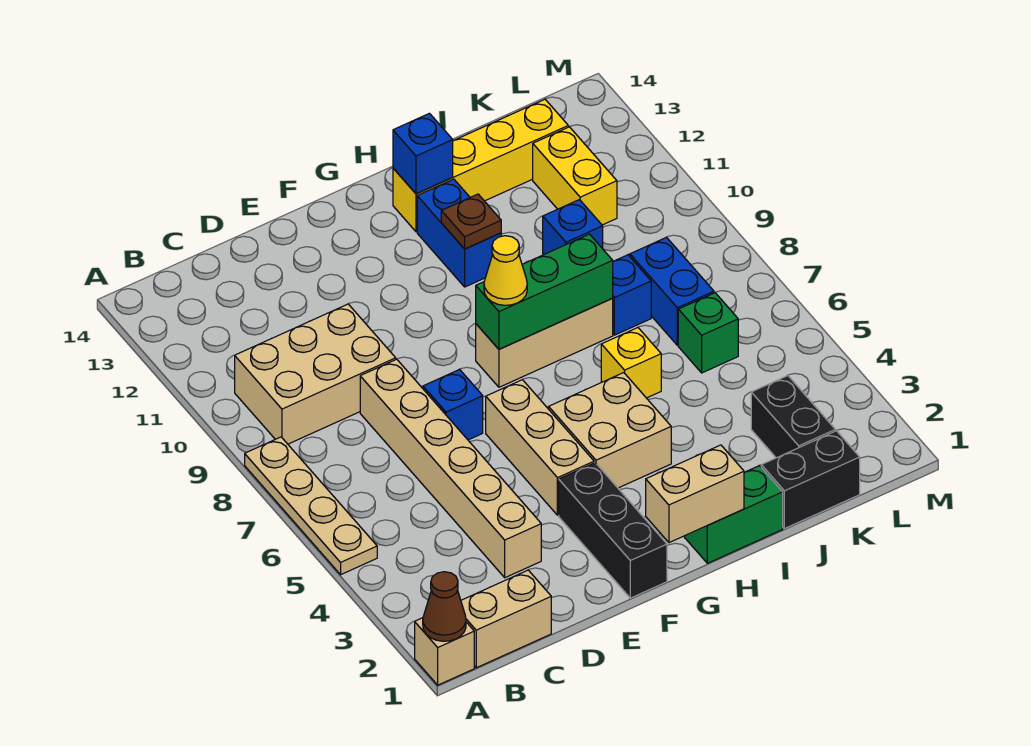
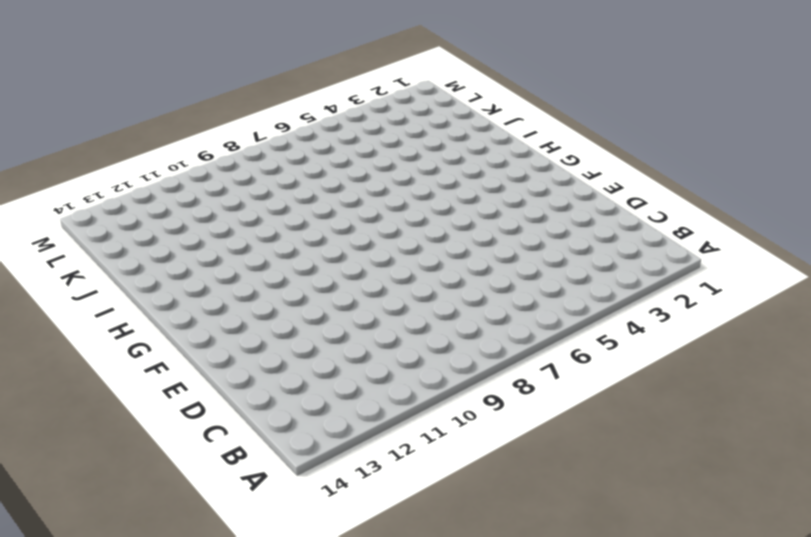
none -> tan 1x1 brick [415,618,474,685]
none -> tan 1x4 plate [245,437,377,575]
none -> tan 1x2 brick [461,570,551,668]

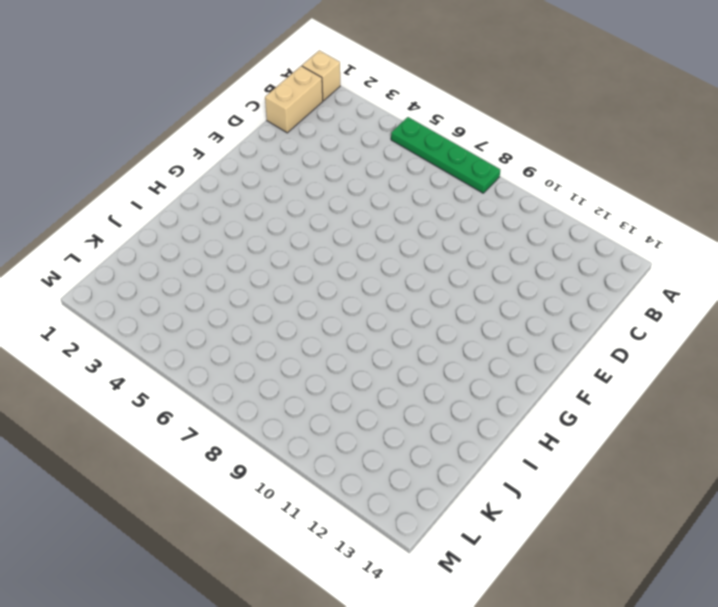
green 1x4 plate [391,117,500,193] -> tan 1x4 plate [245,437,377,575]
none -> tan 2x3 brick [235,304,396,444]
none -> tan 1x6 brick [360,359,541,578]
none -> blue 1x1 brick [423,369,483,440]

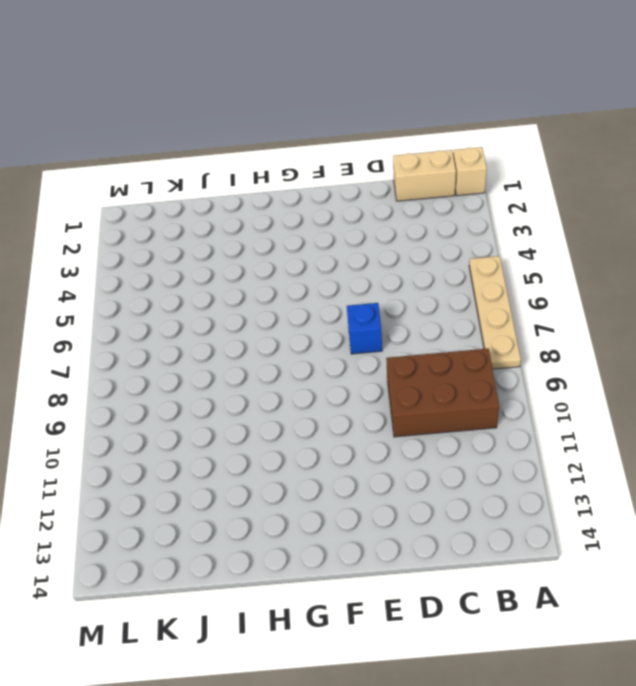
brown 2x3 brick [386,349,499,437] -> tan 2x3 brick [235,304,396,444]
none -> tan 1x6 brick [360,359,541,578]
none -> black 1x3 brick [559,463,667,598]
none -> tan 1x3 brick [486,380,594,515]

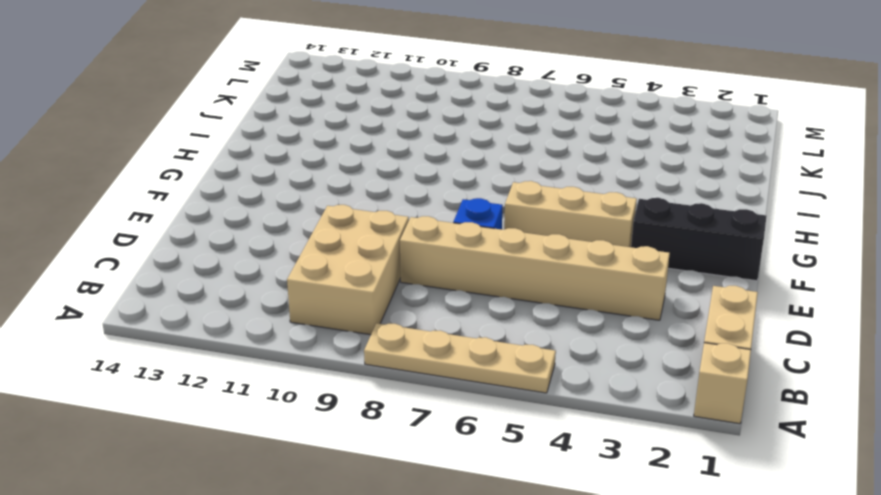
none -> tan 2x2 brick [549,373,671,488]
none -> tan 1x3 brick [476,299,613,387]
none -> green 1x2 brick [684,466,783,563]

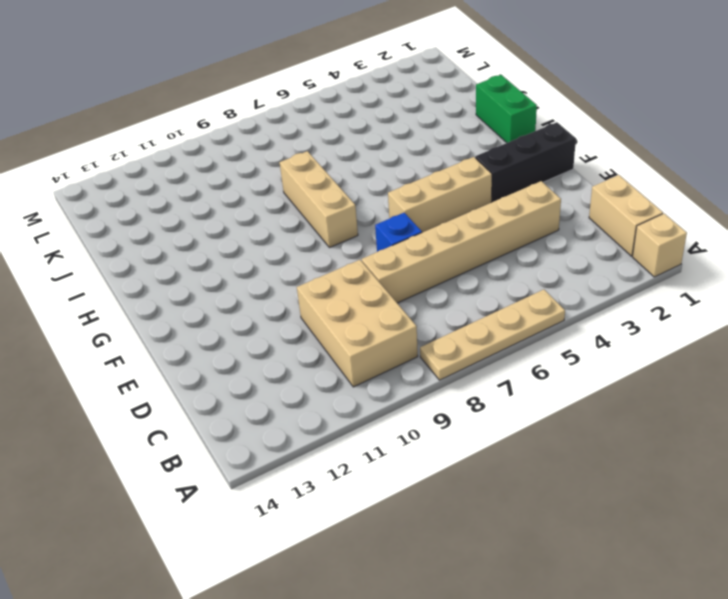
none -> tan 2x2 brick [549,373,671,488]
none -> blue 1x2 brick [417,179,501,287]
none -> yellow 1x4 brick [393,99,568,232]

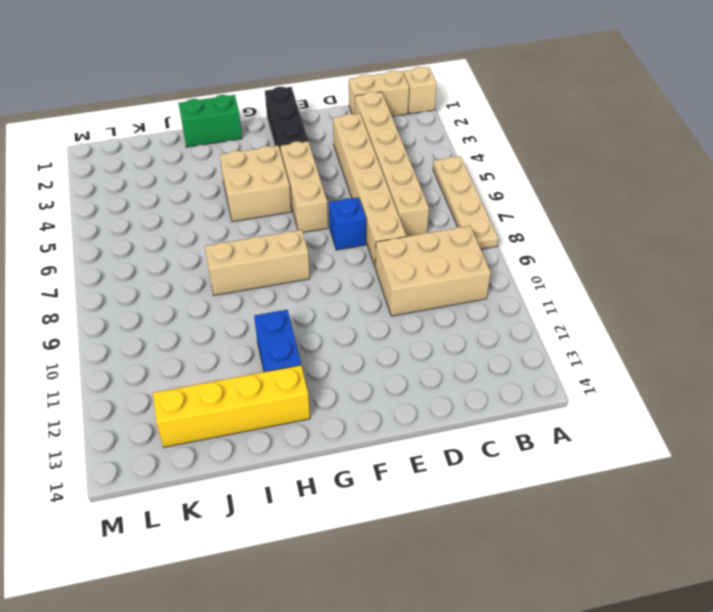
tan 1x6 brick [355,92,429,237] -> none
none -> yellow 1x1 brick [601,328,661,398]
none -> black 1x2 brick [761,431,860,529]
none -> blue 1x1 brick [612,255,651,335]

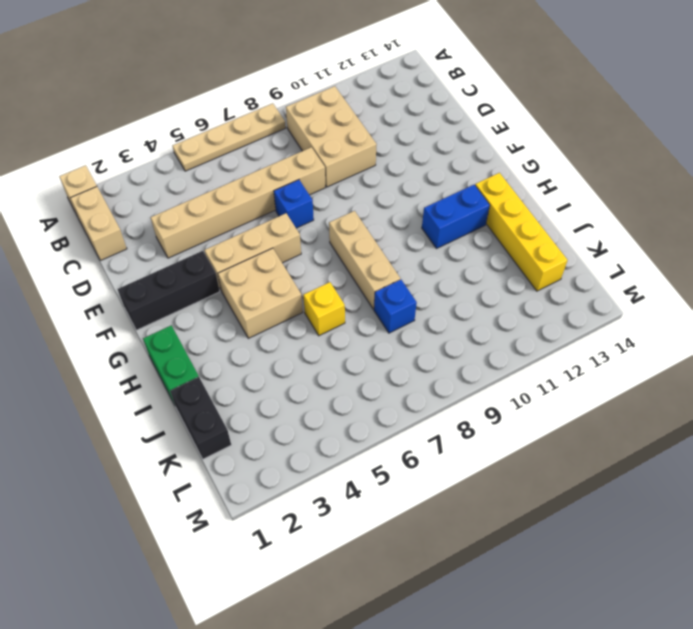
none -> blue 1x1 brick [543,200,603,255]
none -> black 1x2 brick [751,376,835,458]
none -> green 1x1 brick [678,293,738,373]

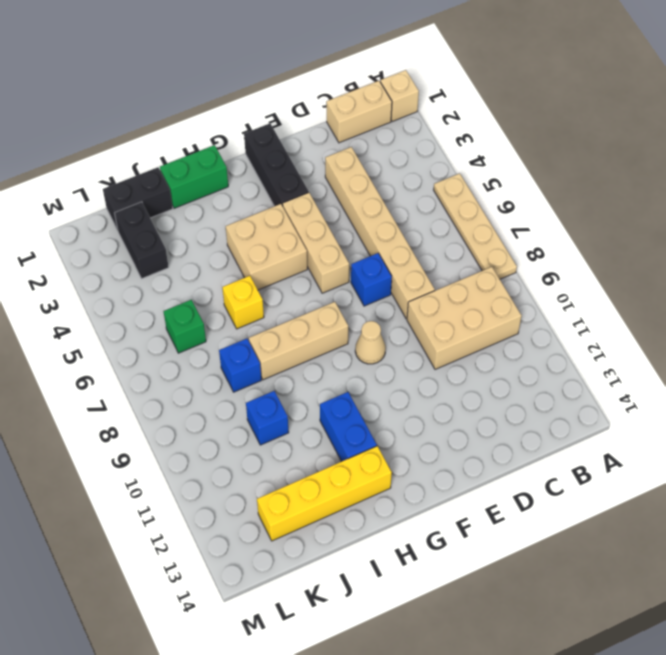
tan 1x1 cone [355,321,386,364] -> none
none -> blue 1x2 brick [630,237,714,345]
none -> yellow 1x2 brick [533,127,617,225]
none -> brown 1x1 cone [423,572,466,641]

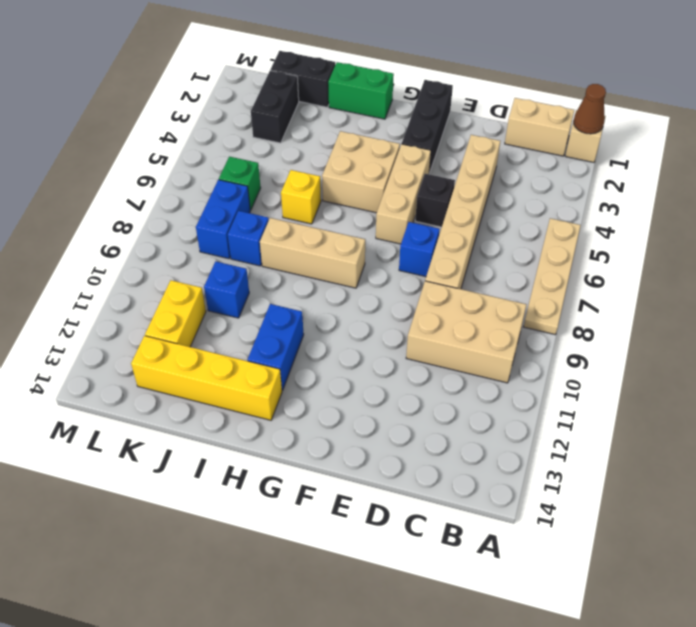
black 1x1 brick [415,174,455,227] -> none
none -> tan 1x2 brick [646,445,744,543]
none -> green 1x3 brick [476,234,613,349]
none -> brown 1x1 plate [441,194,501,249]

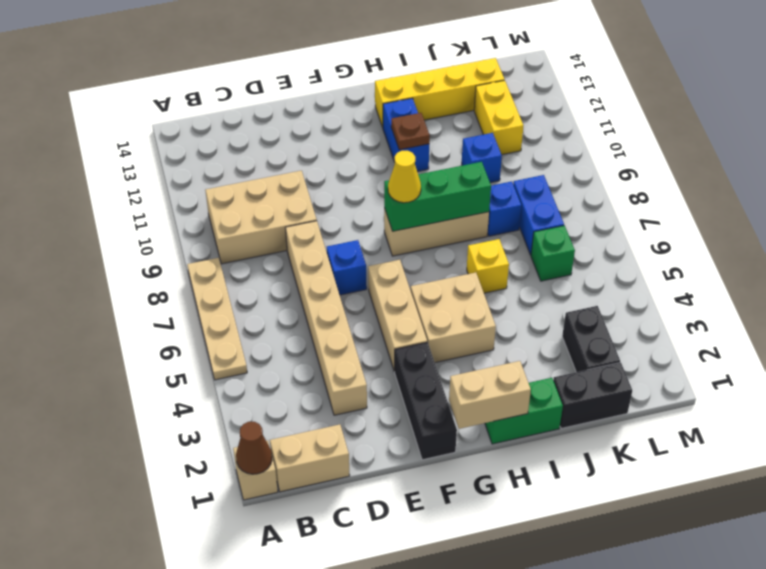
none -> blue 1x1 brick [393,113,453,194]

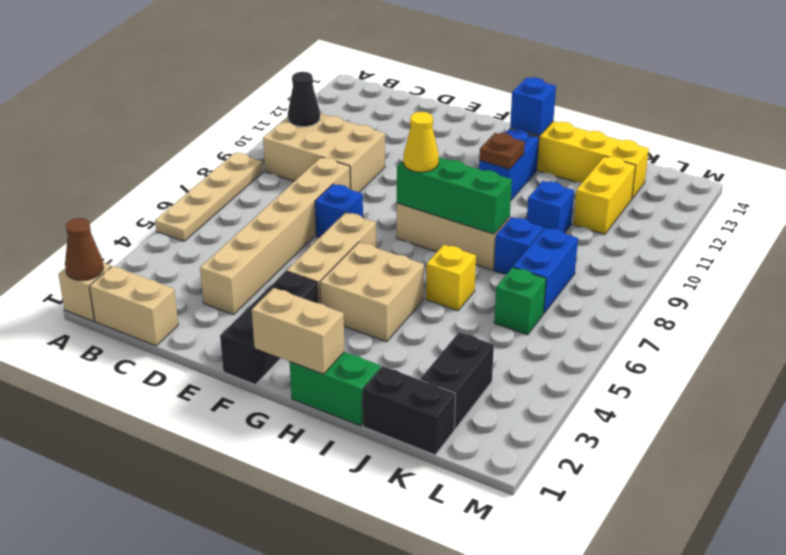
black 1x1 cone [288,72,320,127] -> none

